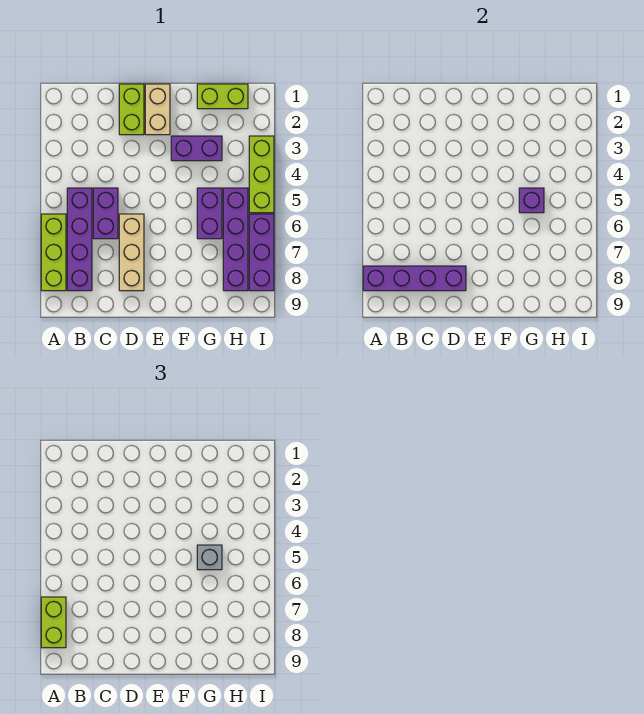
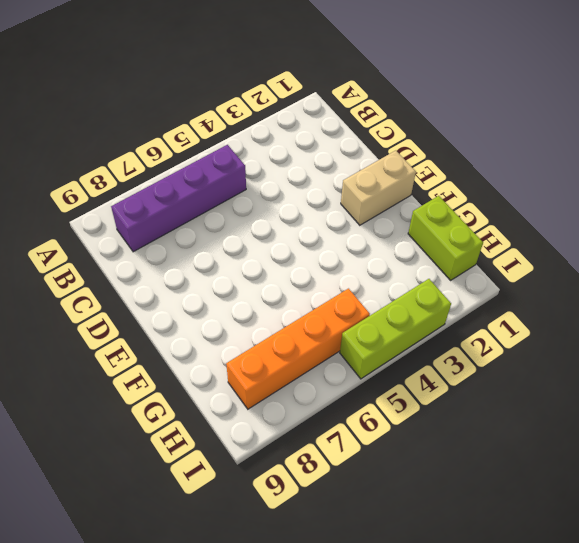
orange 1x4 brick [226,289,370,409] -> purple 1x4 brick [223,188,248,291]
none -> lime 1x3 brick [41,214,66,291]
none -> purple 1x2 brick [93,188,118,239]
none -> lime 1x2 brick [119,84,144,135]

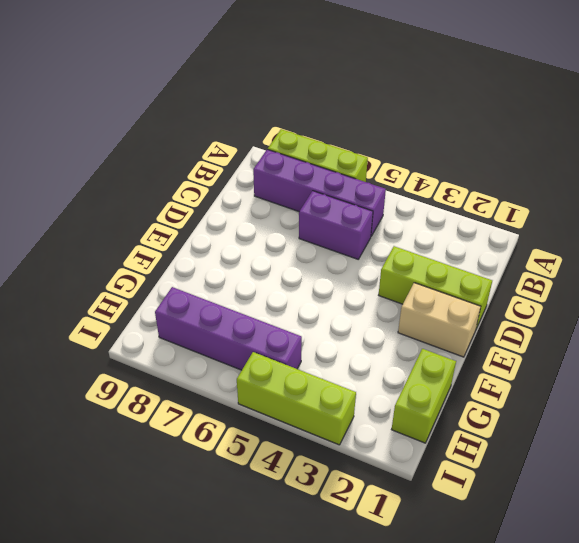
lime 1x3 brick [379,246,492,329] -> lime 1x2 brick [119,84,144,135]
none -> tan 1x3 brick [119,214,144,291]
none -> purple 1x2 brick [171,136,222,161]
none -> purple 1x2 brick [197,188,222,239]

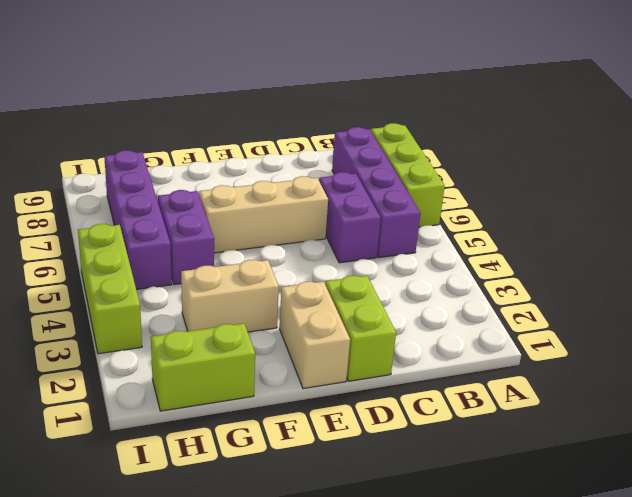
tan 1x3 brick [199,176,328,253] -> tan 1x3 brick turned to [119,214,144,291]
tan 1x2 brick [181,260,279,332] -> purple 1x2 brick [171,136,222,161]
none -> purple 1x3 brick [249,214,274,291]
none -> purple 1x4 brick [363,266,466,291]
none -> purple 1x1 brick [519,188,544,213]

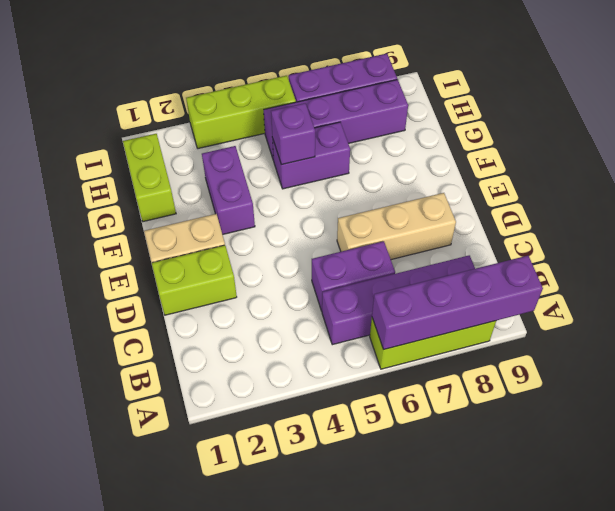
purple 1x4 brick [372,256,543,349] -> purple 1x4 brick turned to [363,266,466,291]
none -> lime 1x2 brick [41,597,66,648]
none -> grey 1x1 brick [197,545,222,570]

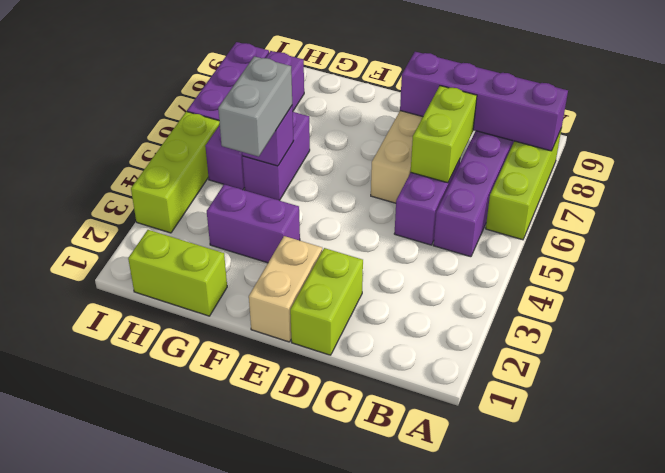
lime 1x2 brick [411,86,477,183] -> lime 1x2 brick moved to [41,597,66,648]
grey 1x2 brick [218,56,292,157] -> grey 1x1 brick [197,545,222,570]

